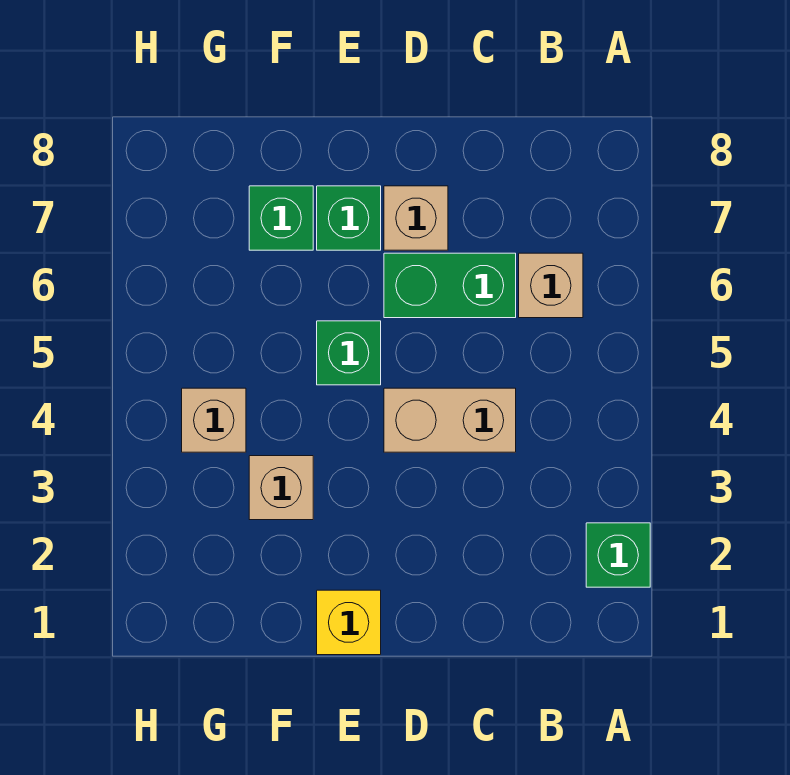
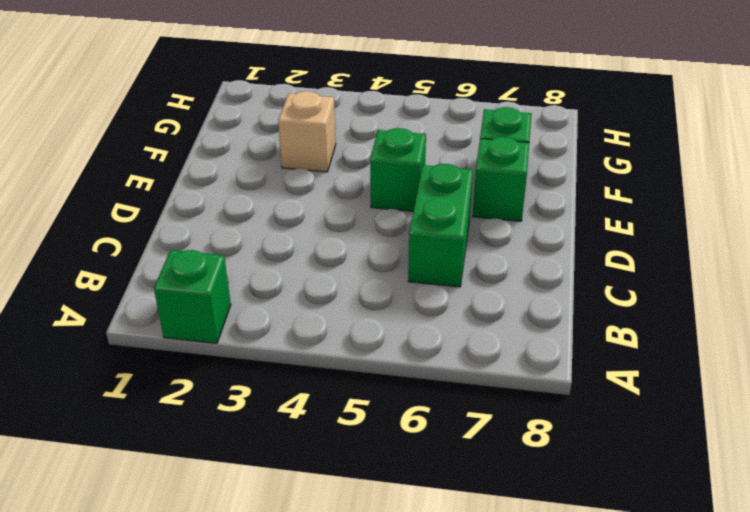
none -> tan 1x1 brick [519,253,583,318]
none -> tan 1x2 brick [384,388,516,452]

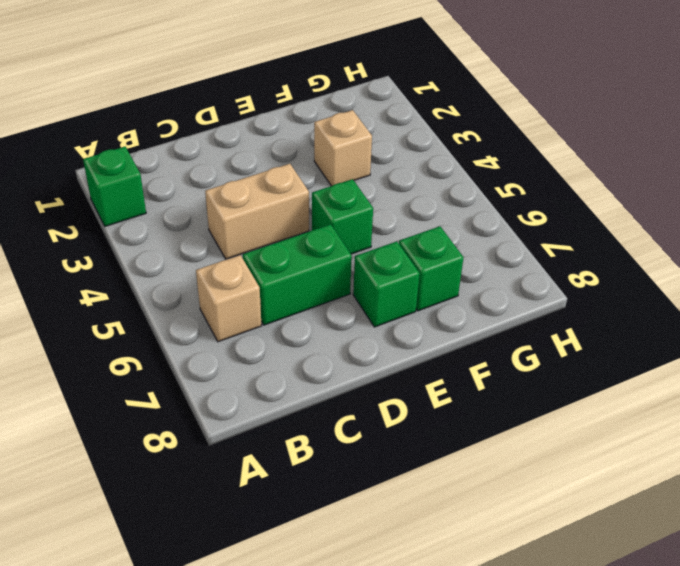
none -> tan 1x1 brick [384,186,448,250]
none -> yellow 1x1 brick [317,590,381,655]

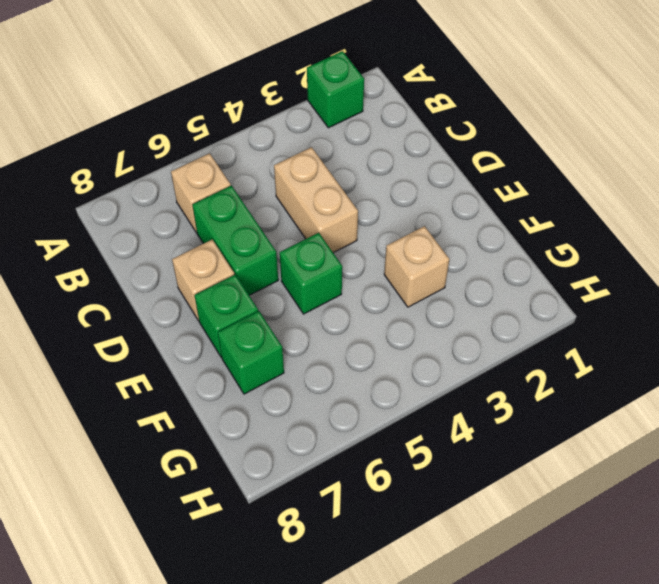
none -> yellow 1x1 brick [317,590,381,655]
none -> tan 1x1 brick [182,388,246,452]

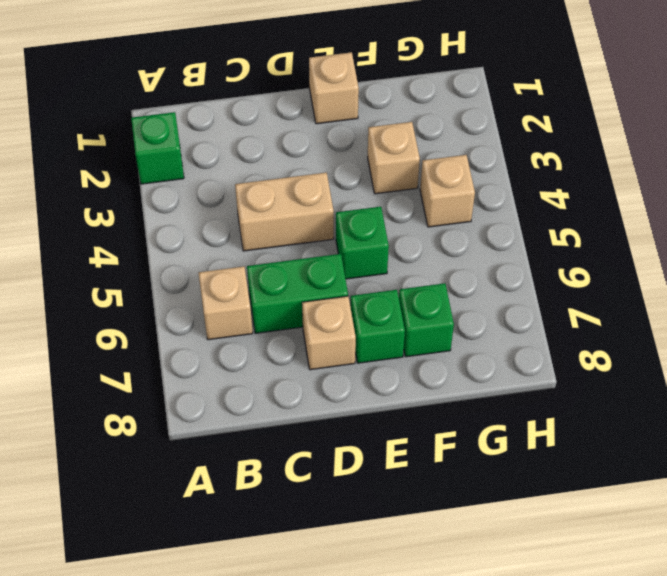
tan 1x1 brick [309,52,359,124] -> yellow 1x1 brick [317,590,381,655]

